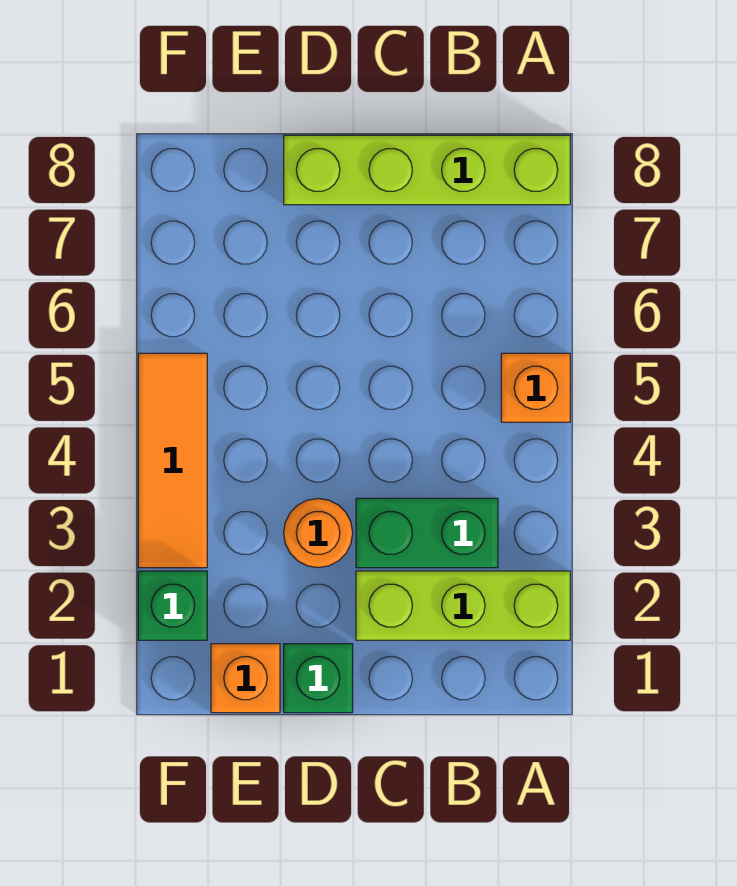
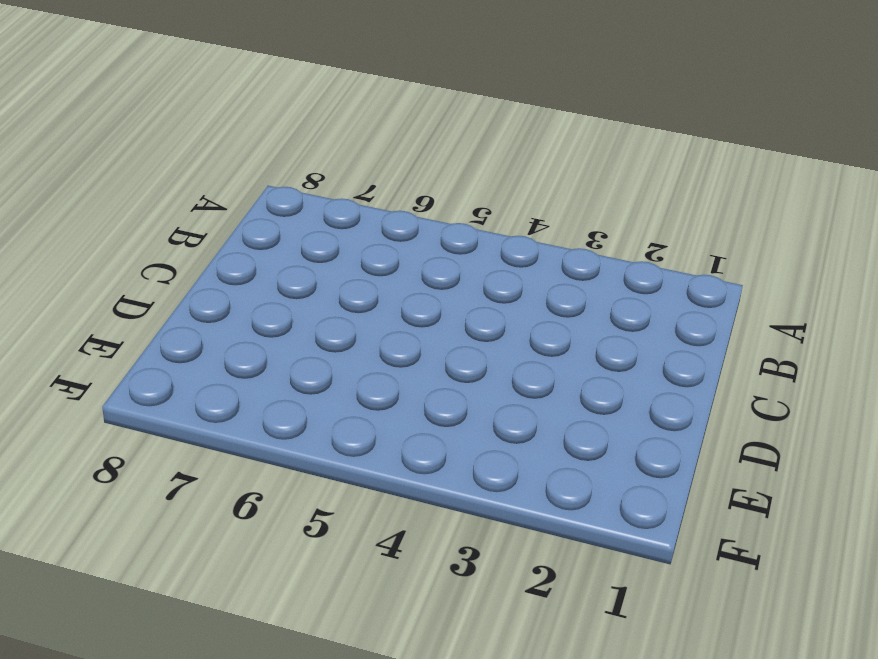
none -> lime 1x3 brick [356,571,570,640]
none -> orange 1x1 brick [501,353,570,422]

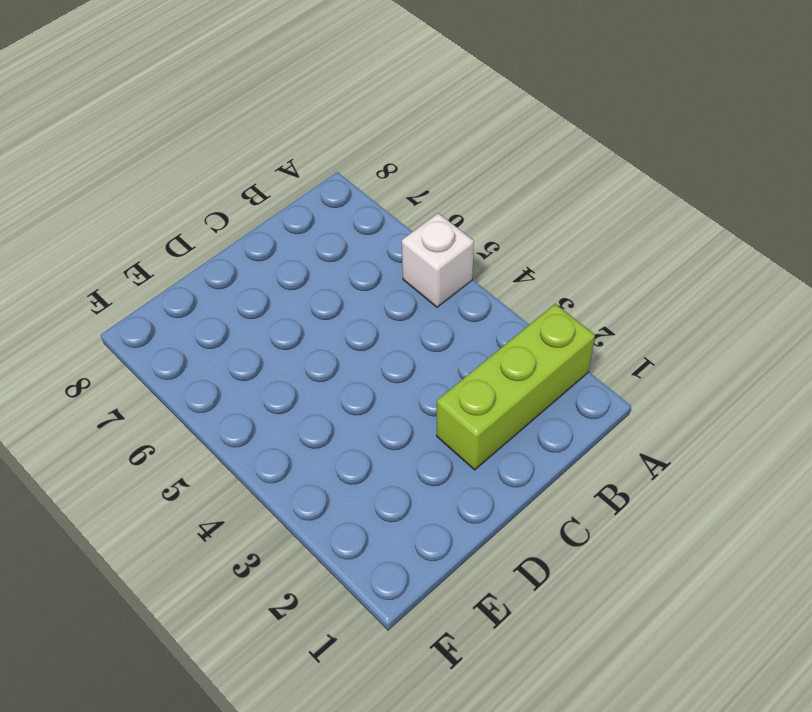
white 1x1 brick [402,213,474,307] -> orange 1x1 brick [501,353,570,422]
none -> lime 1x4 brick [284,135,570,205]
none -> green 1x2 brick [356,498,498,568]

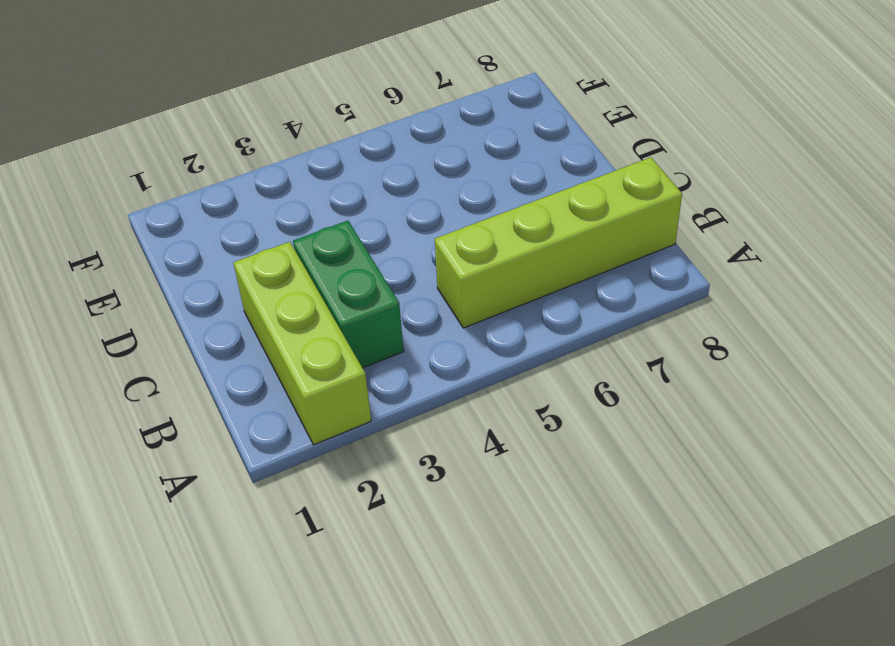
lime 1x4 brick [435,157,682,328] -> lime 1x4 brick turned to [284,135,570,205]
none -> orange 1x1 brick [501,353,570,422]
none -> green 1x1 brick [284,644,353,713]

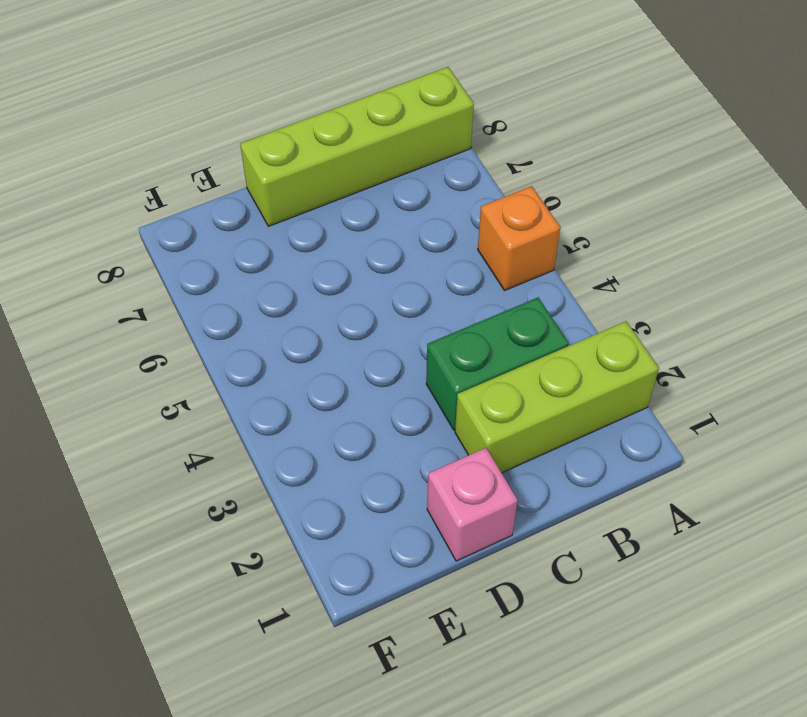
pink 1x1 brick [427,448,518,561] -> green 1x1 brick [284,644,353,713]
none -> orange 1x1 round brick [284,499,353,568]
none -> orange 1x1 brick [211,644,280,713]

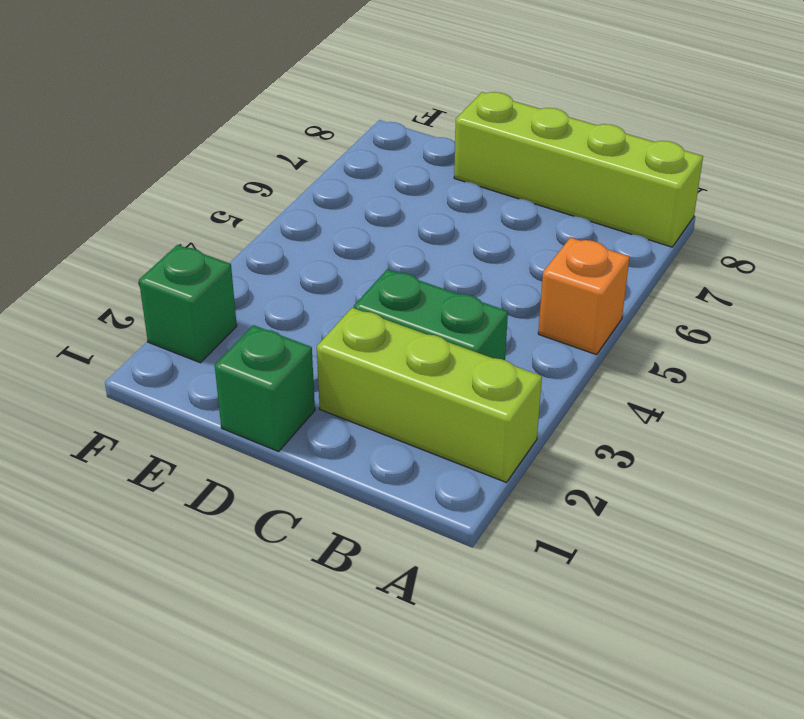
none -> orange 1x1 round brick [284,499,353,568]
none -> orange 1x1 brick [211,644,280,713]

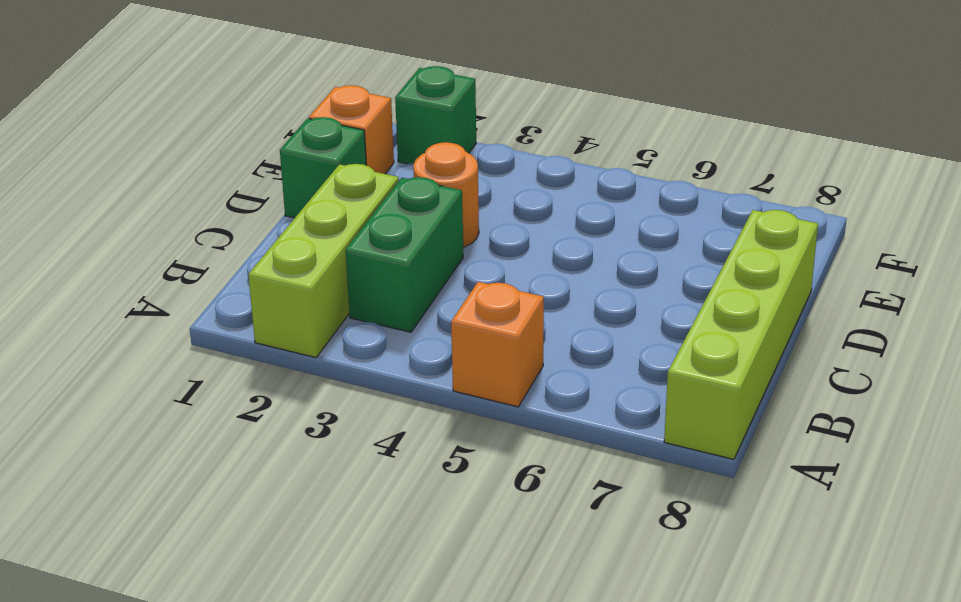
none -> orange 1x3 tile [138,353,207,568]

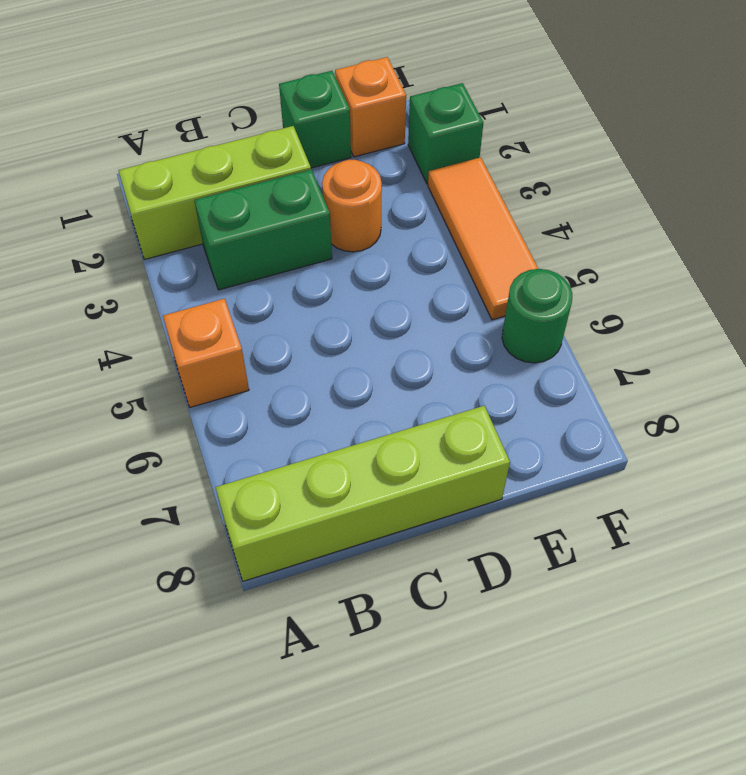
green 1x1 round brick [502,269,572,363] -> none

